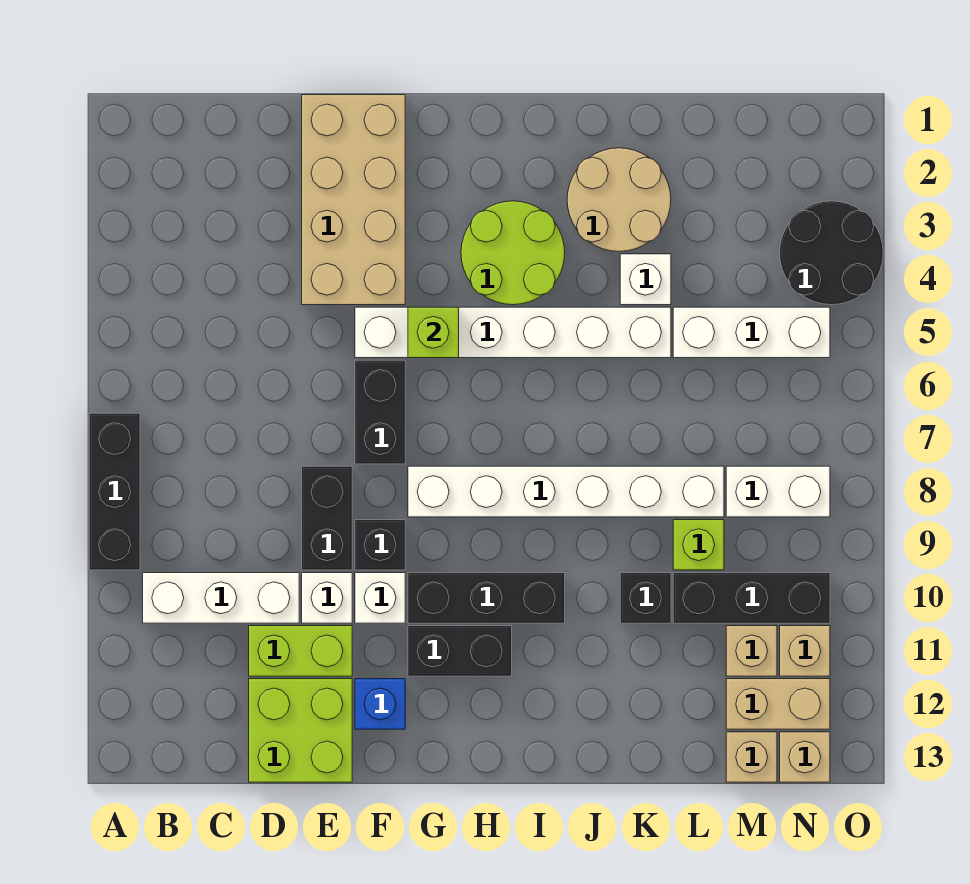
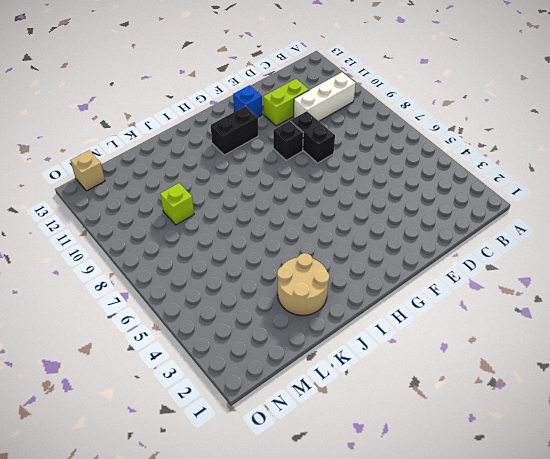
none -> black 1x3 brick [89,413,140,570]
none -> lime 2x2 brick [249,679,352,782]
none -> tan 2x4 brick [302,95,405,305]
none -> white 1x1 brick [302,573,352,623]

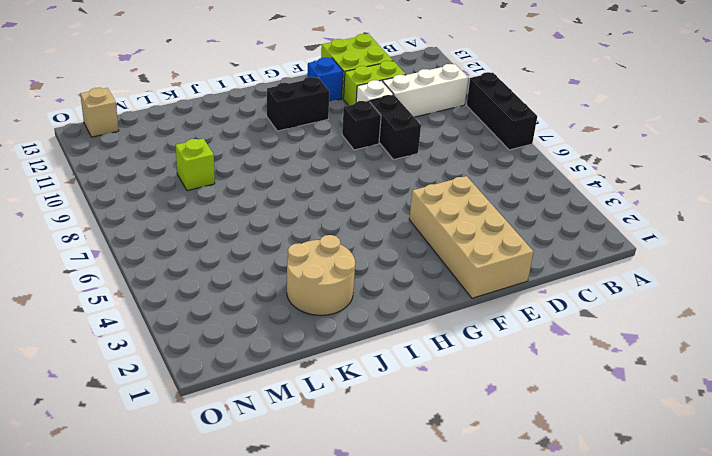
none -> white 1x6 brick [355,307,671,358]
none -> black 1x2 brick [355,360,405,464]
none -> white 1x1 brick [355,573,405,623]
none -> white 1x6 brick [408,466,724,517]

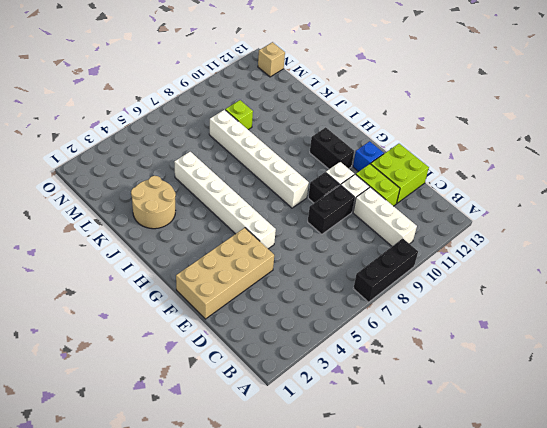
none -> black 1x2 brick [355,360,405,464]
none -> black 1x3 brick [408,573,565,623]
none -> lime 2x2 round brick [461,201,565,305]
none -> white 1x1 brick [620,254,671,305]

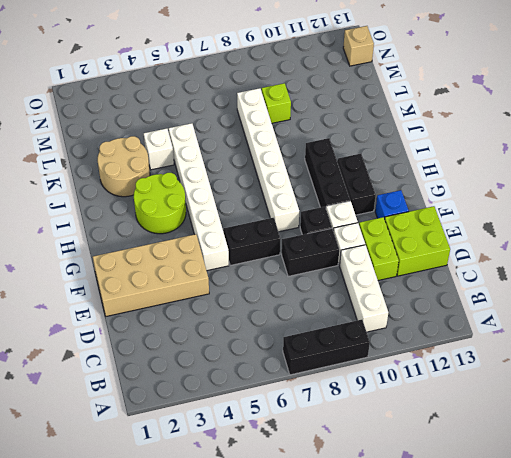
none -> black 1x1 brick [620,573,671,623]
none -> white 1x3 brick [673,307,830,358]
none -> black 1x3 brick [673,573,830,623]
none -> white 1x2 brick [726,466,830,517]

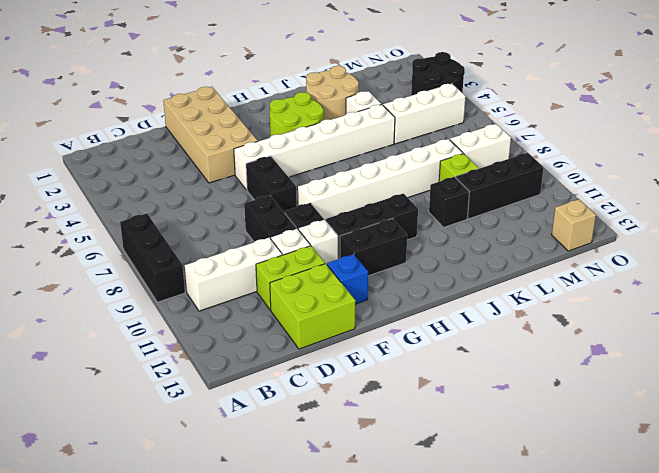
none -> tan 1x1 brick [726,626,777,676]
none -> tan 1x2 brick [726,679,830,729]
none -> tan 1x1 brick [726,732,777,782]
none -> tan 1x1 brick [780,626,830,676]

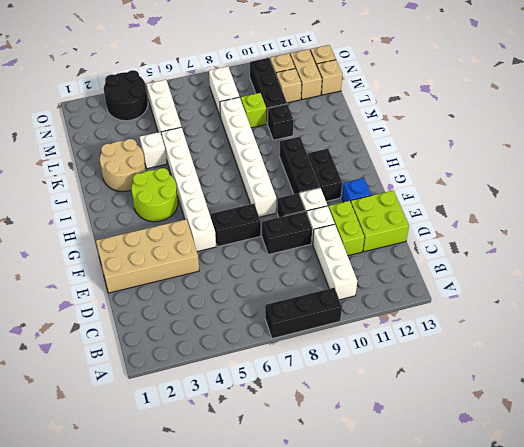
none -> lime 1x1 brick [408,307,459,358]

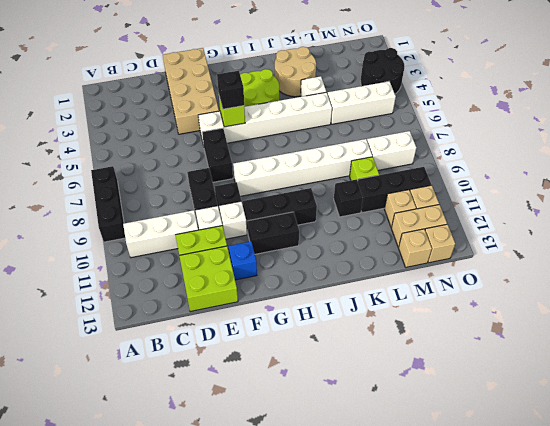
black 1x1 brick [217,71,244,109] -> none

